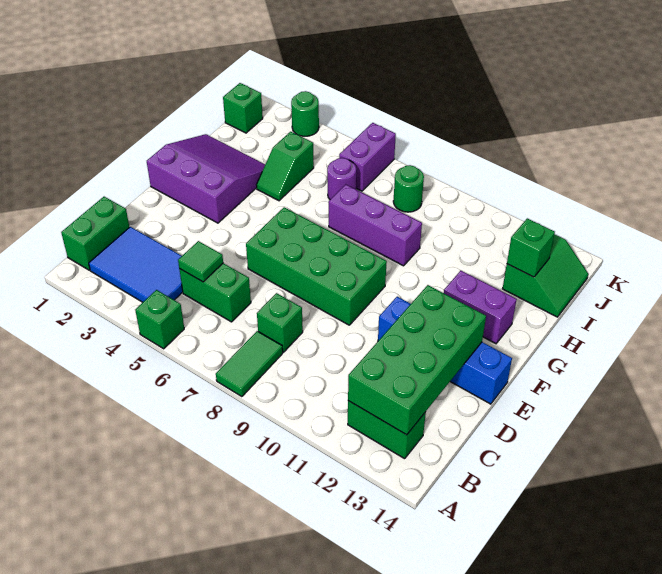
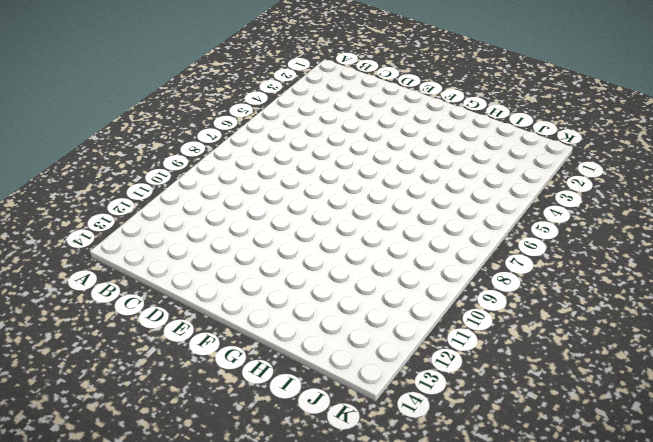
none -> green 1x1 brick [135,290,184,349]
none -> green 1x2 tile [216,331,283,397]
none -> green 1x2 brick [61,197,129,270]

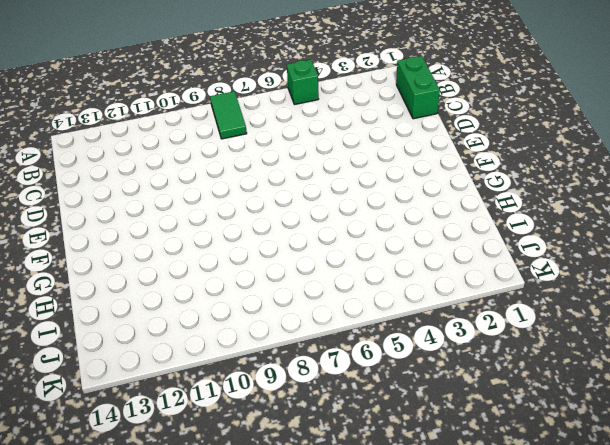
none -> blue 2x3 tile [89,227,183,302]
none -> green 1x2 brick [348,401,426,459]
none -> green 1x2 brick [179,263,251,322]

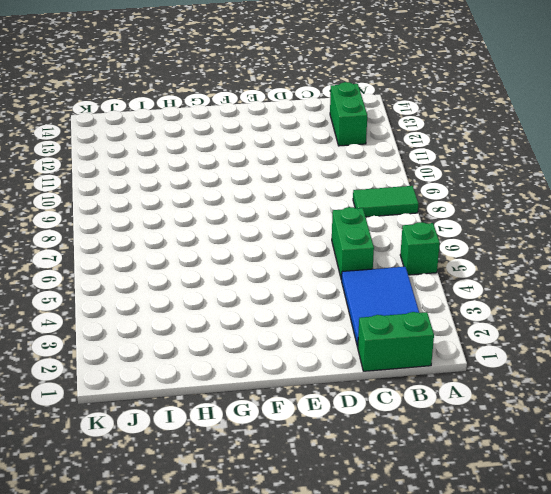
none -> green 1x1 brick [257,293,303,352]
none -> green 2x4 brick [246,207,387,325]
none -> blue 1x4 brick [378,297,512,404]

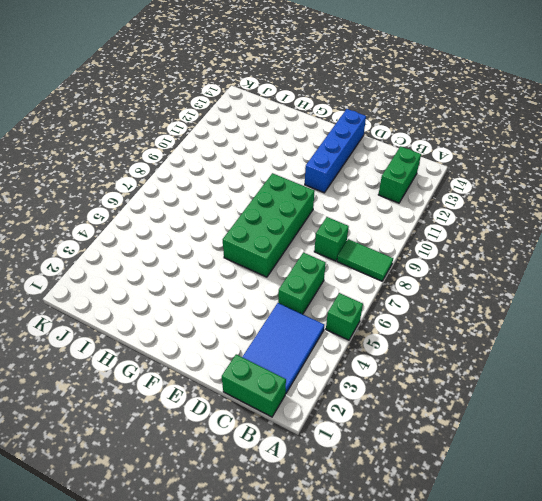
none -> purple 3x3 slope [147,134,265,223]
none -> purple 1x2 brick [444,271,517,344]
none -> green 1x2 slope [256,132,314,201]

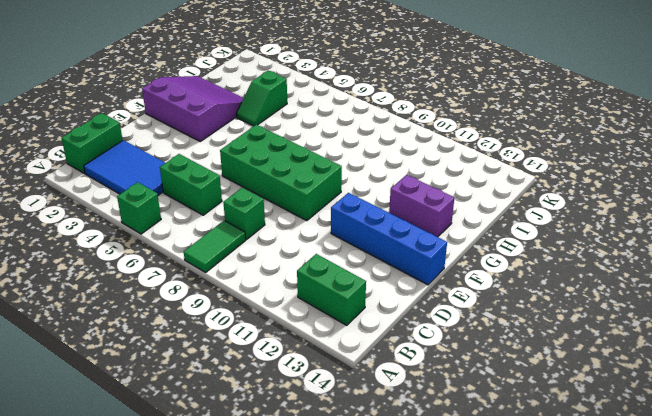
none -> purple 1x3 brick [329,185,422,266]
none -> purple 1x1 round brick [327,158,356,199]
none -> green 2x2 slope [503,234,588,317]

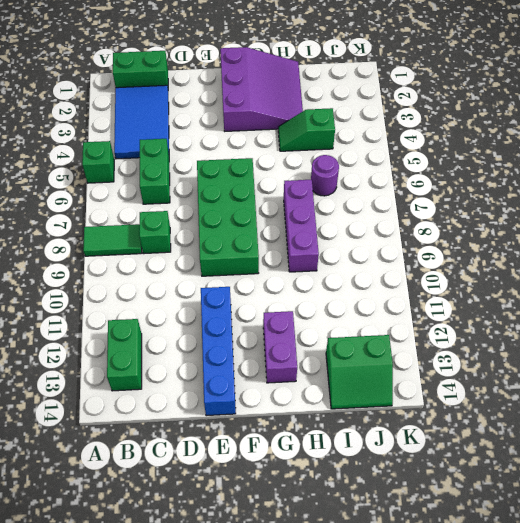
none -> green 1x1 brick [223,83,263,133]
none -> purple 1x2 brick [339,123,396,191]
none -> green 1x1 round brick [393,165,424,212]

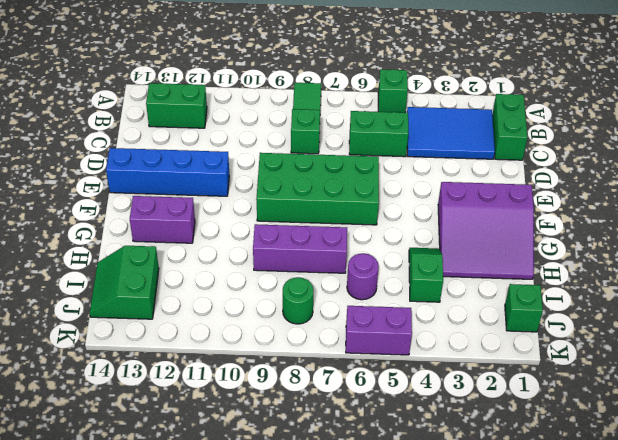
purple 1x2 brick [346,306,412,355] -> purple 1x2 brick turned to [339,123,396,191]
none -> green 1x1 round brick [291,91,319,136]
none -> green 2x4 brick [348,285,486,435]
none -> green 1x1 tile [178,241,223,282]

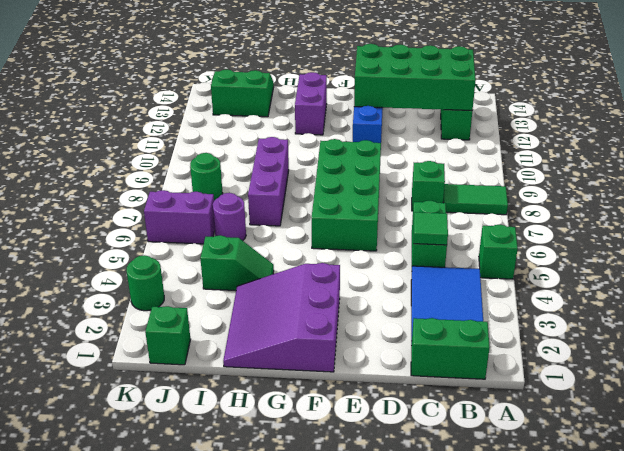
none -> green 1x1 brick [507,218,555,277]

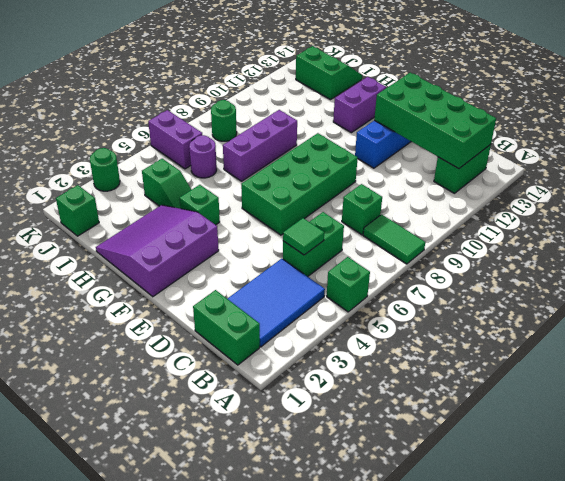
green 1x1 brick [180,185,220,225] -> green 1x1 brick moved to [507,218,555,277]

